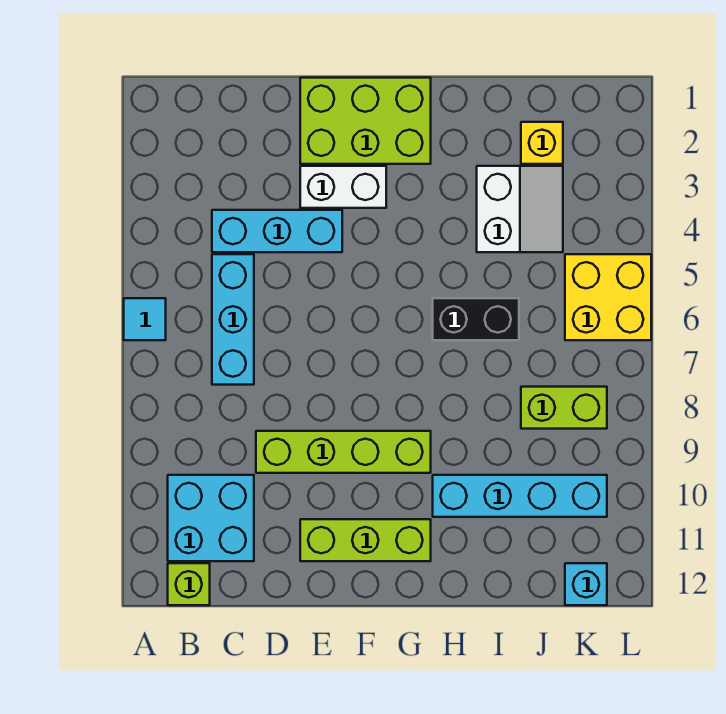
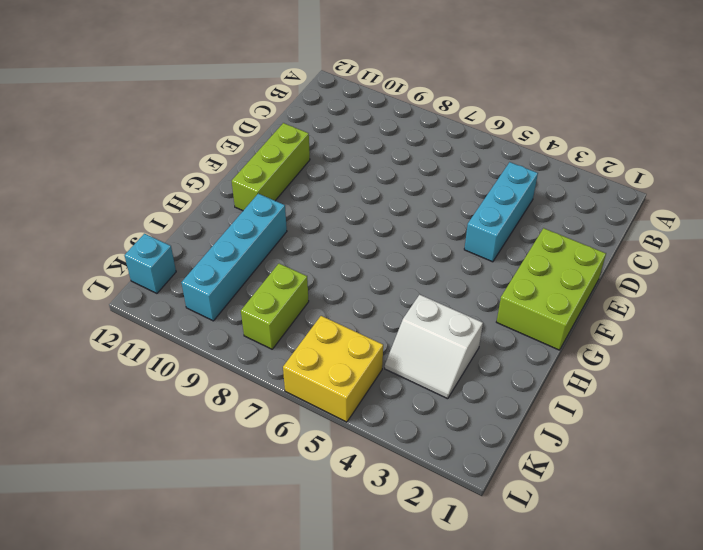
none -> cyan 1x1 tile [124,298,166,340]
none -> cyan 2x2 brick [168,475,254,561]
none -> lime 1x1 brick [168,563,210,605]

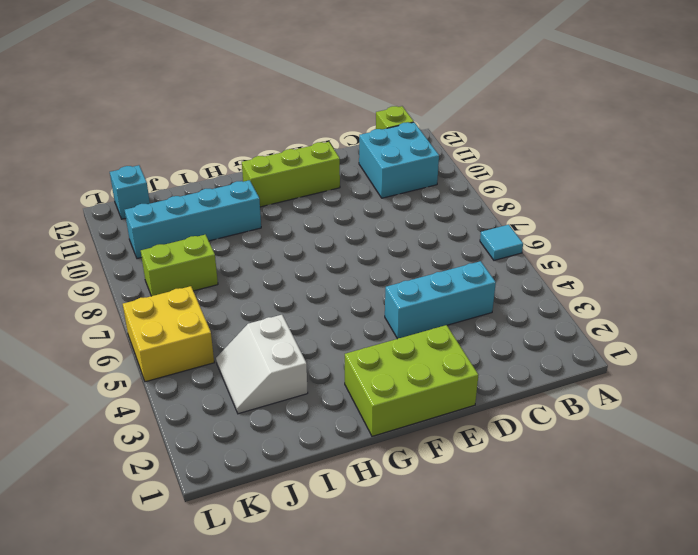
none -> cyan 1x3 brick [212,254,254,385]
none -> lime 1x4 brick [256,431,431,473]
none -> white 1x2 brick [300,166,386,208]

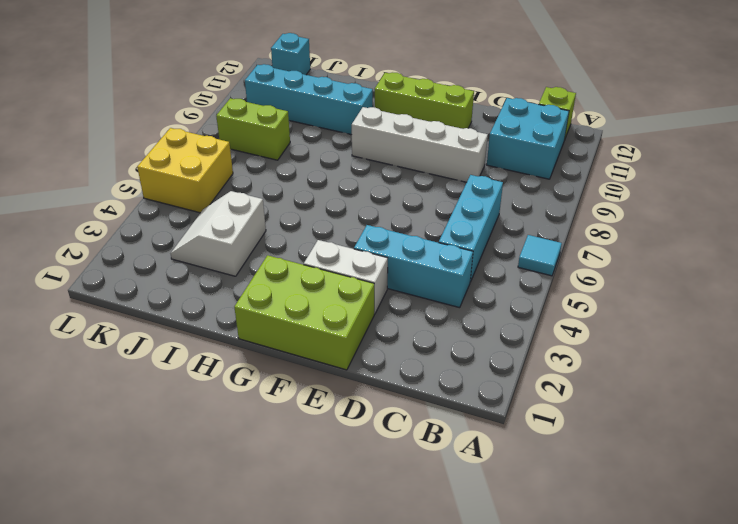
white 1x4 brick [352,107,488,182] -> lime 1x4 brick [256,431,431,473]
none -> black 1x2 brick [433,298,519,340]
none -> yellow 1x1 brick [521,122,563,164]

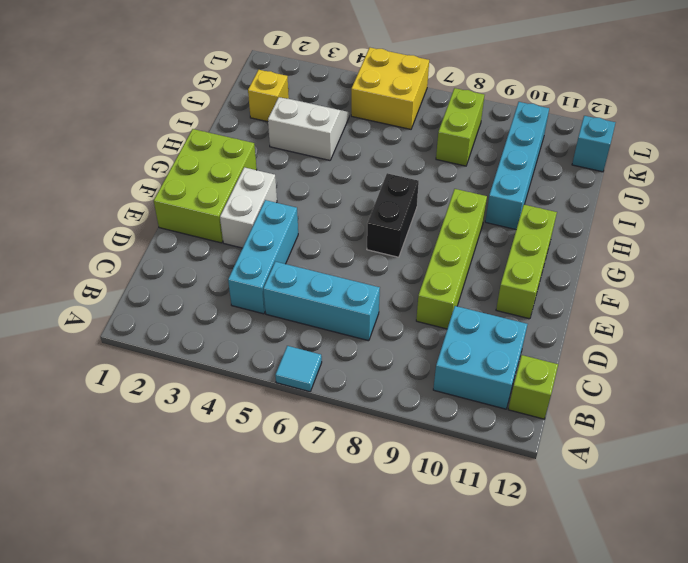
black 1x2 brick [367,173,419,257] -> black 1x2 brick moved to [433,298,519,340]

